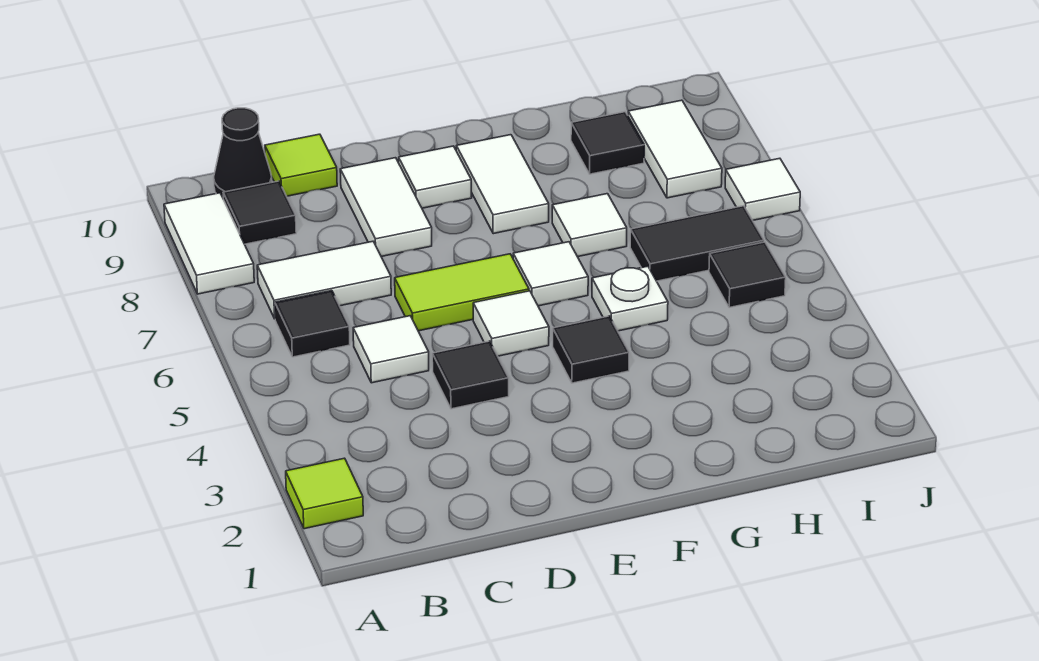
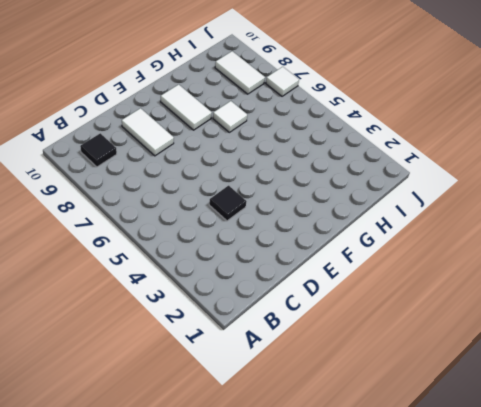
none -> lime 1x1 tile [286,458,363,529]
none -> white 1x2 tile [164,193,254,294]
none -> black 1x1 tile [275,291,350,357]

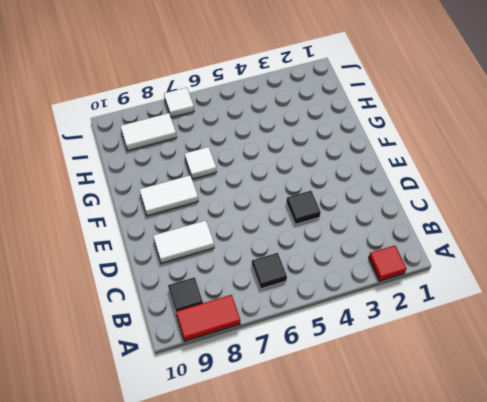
red 1x1 tile [369,245,407,281] -> lime 1x1 tile [286,458,363,529]
red 1x2 tile [176,295,240,341] -> white 1x2 tile [164,193,254,294]
none -> white 1x2 tile [257,241,391,319]
none -> black 1x1 cone [214,108,272,197]
none -> white 1x1 tile [353,316,429,383]

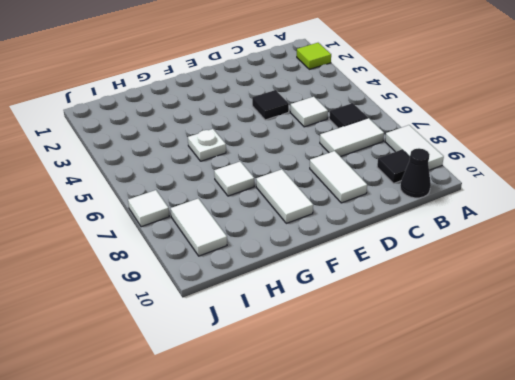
none -> lime 1x1 tile [265,134,337,196]
none -> lime 1x2 tile [395,254,529,331]
none -> white 1x1 tile [473,291,549,356]

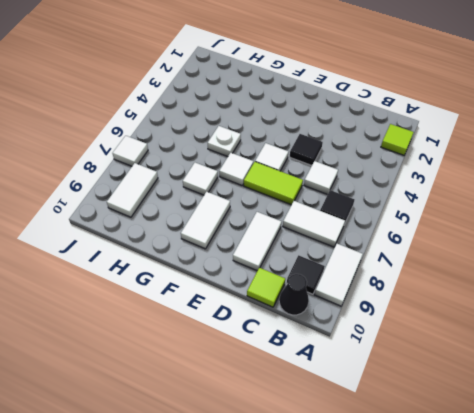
none -> white 1x1 tile [399,146,472,208]
none -> black 1x1 tile [553,316,629,383]
none -> black 1x2 tile [630,206,764,281]

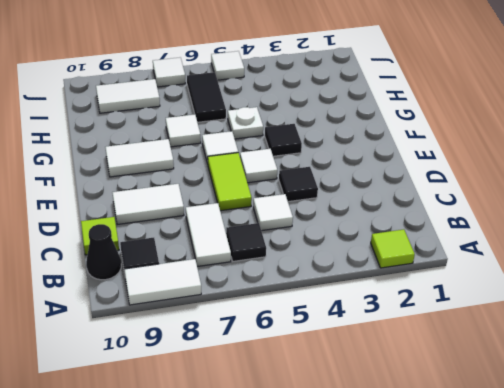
white 1x1 tile [211,51,244,80] -> white 1x1 tile moved to [399,146,472,208]
none -> black 1x1 tile [571,112,644,174]
none -> black 1x1 tile [709,242,786,308]

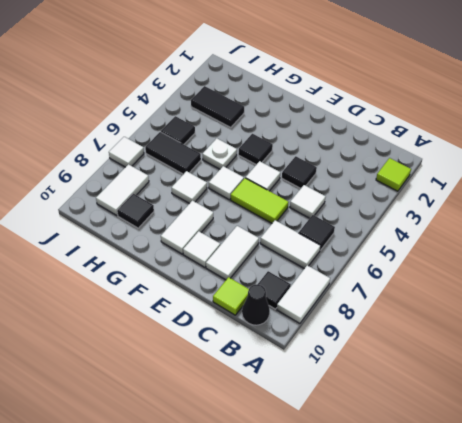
black 1x2 tile [191,86,244,127] -> none

